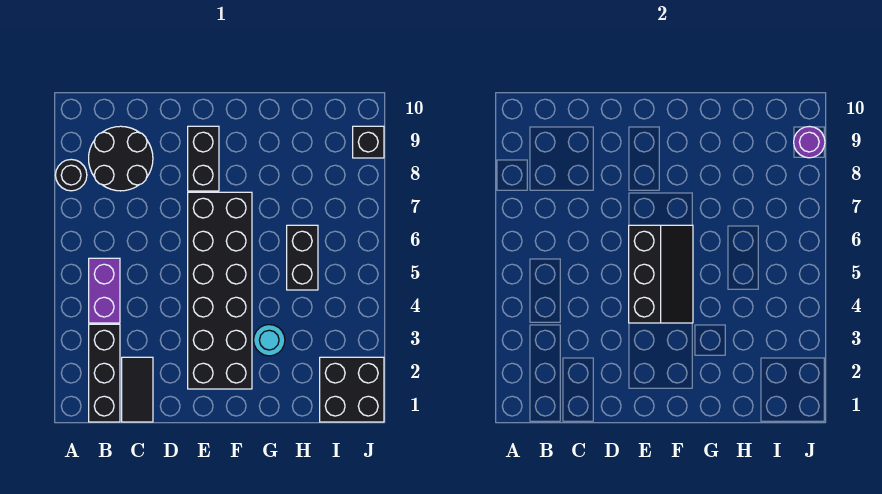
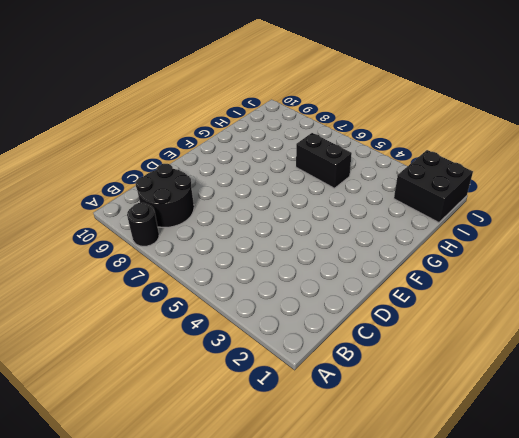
none -> black 1x3 brick [89,324,120,422]
none -> purple 1x2 brick [89,258,120,323]
none -> black 1x2 tile [122,357,153,422]

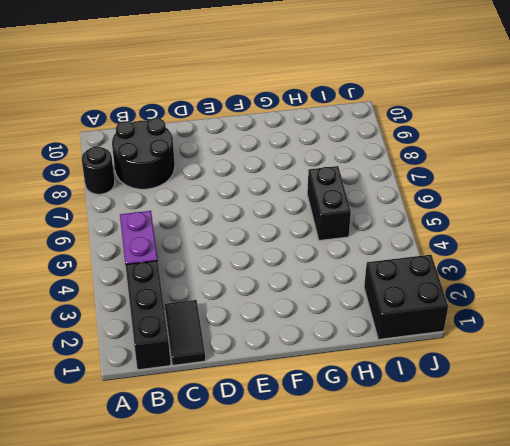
none -> black 2x6 brick [188,192,252,389]
none -> black 1x2 brick [188,126,219,191]
none -> cyan 1x1 round brick [254,325,285,356]

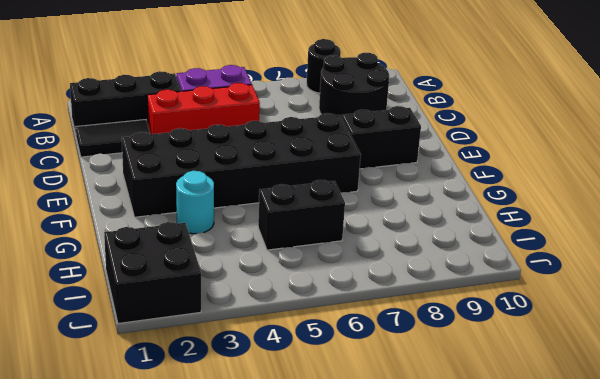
red 1x3 brick [147,83,260,134] -> none
none -> black 1x1 brick [353,126,384,158]
none -> black 2x3 slope [629,225,693,323]
none -> purple 1x1 round brick [794,126,825,158]

